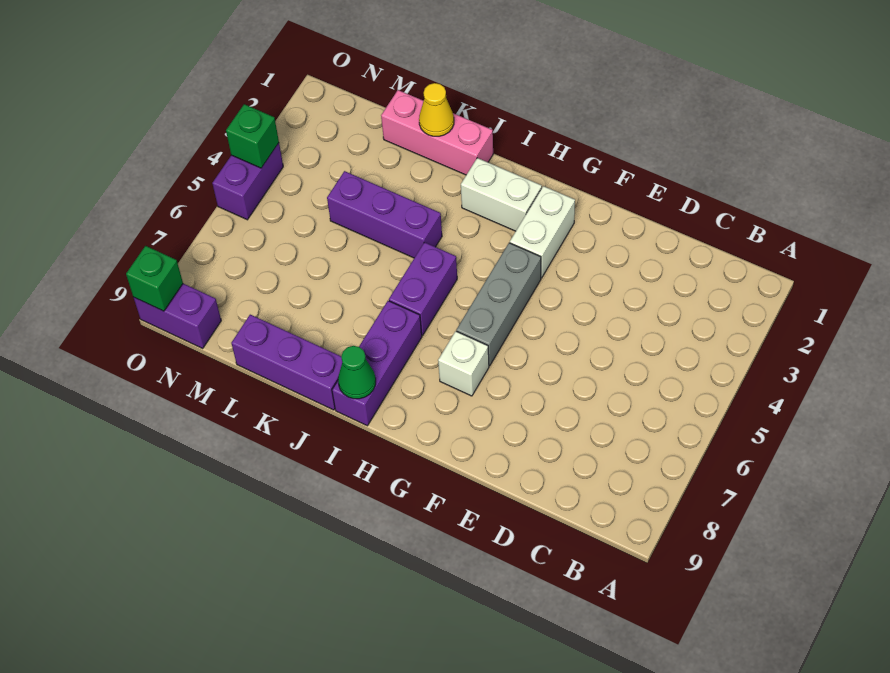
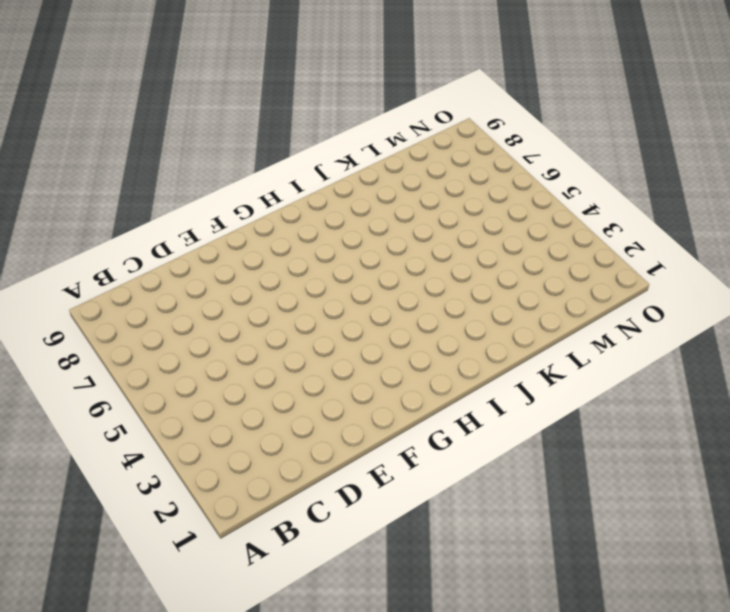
none -> white 1x2 brick [510,186,575,278]
none -> grey 1x3 brick [456,243,541,366]
none -> white 1x1 brick [438,331,489,396]

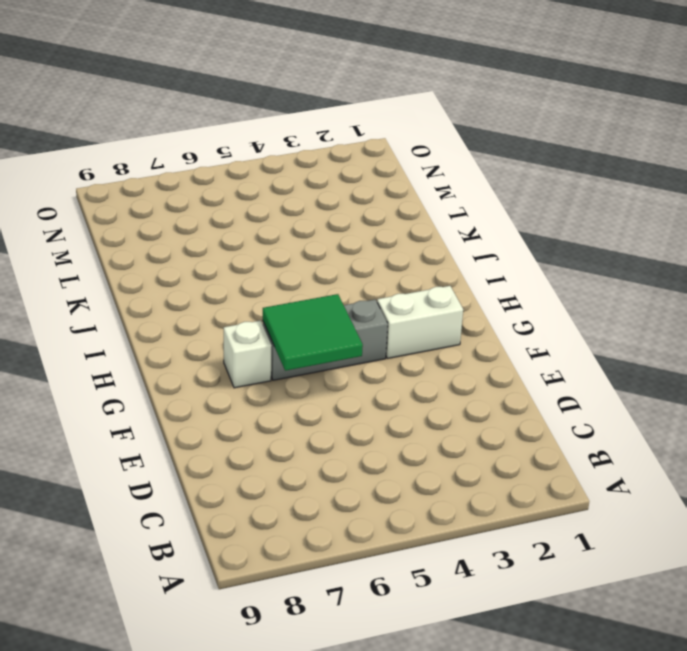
green 2x2 tile [263,294,363,371] -> none
none -> white 1x2 brick [461,158,542,231]
none -> purple 1x2 brick [389,242,457,335]
none -> purple 1x3 brick [332,301,422,426]

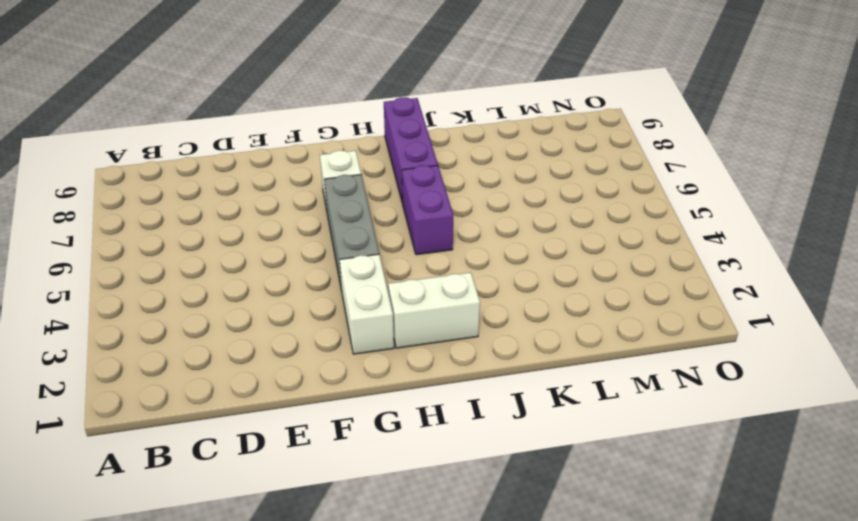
none -> pink 1x3 brick [381,90,493,175]
none -> purple 1x3 brick [327,171,442,258]
none -> purple 1x3 brick [231,315,342,410]

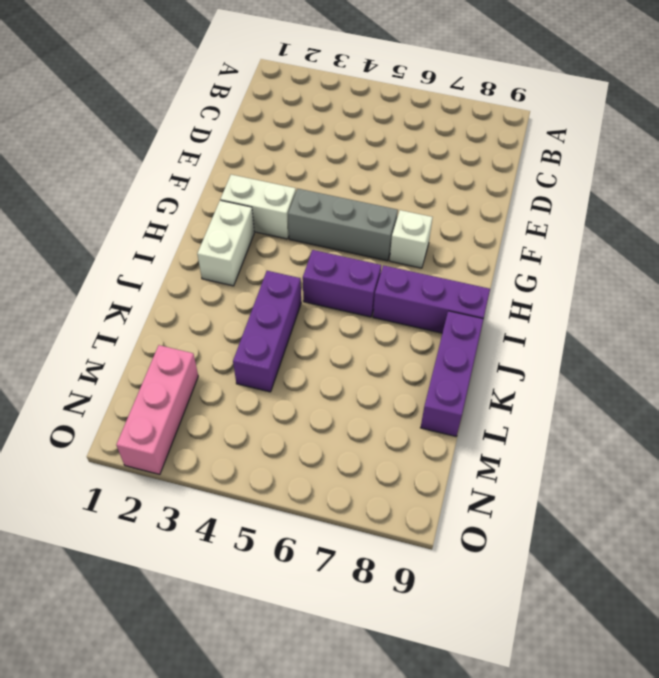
pink 1x3 brick [116,345,198,474] -> pink 1x3 brick moved to [381,90,493,175]
none -> purple 1x2 brick [134,284,221,348]
none -> purple 1x2 brick [212,143,283,220]
none -> green 1x1 cone [338,346,376,399]

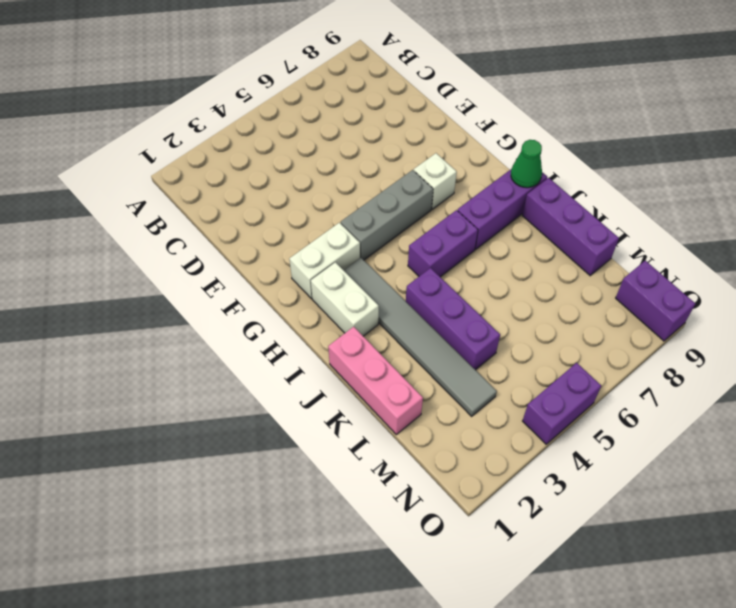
grey 1x6 tile [344,258,497,416] -> none
none -> yellow 1x1 cone [419,83,454,136]
none -> green 1x1 brick [226,104,279,168]
none -> green 1x1 brick [126,246,183,311]

